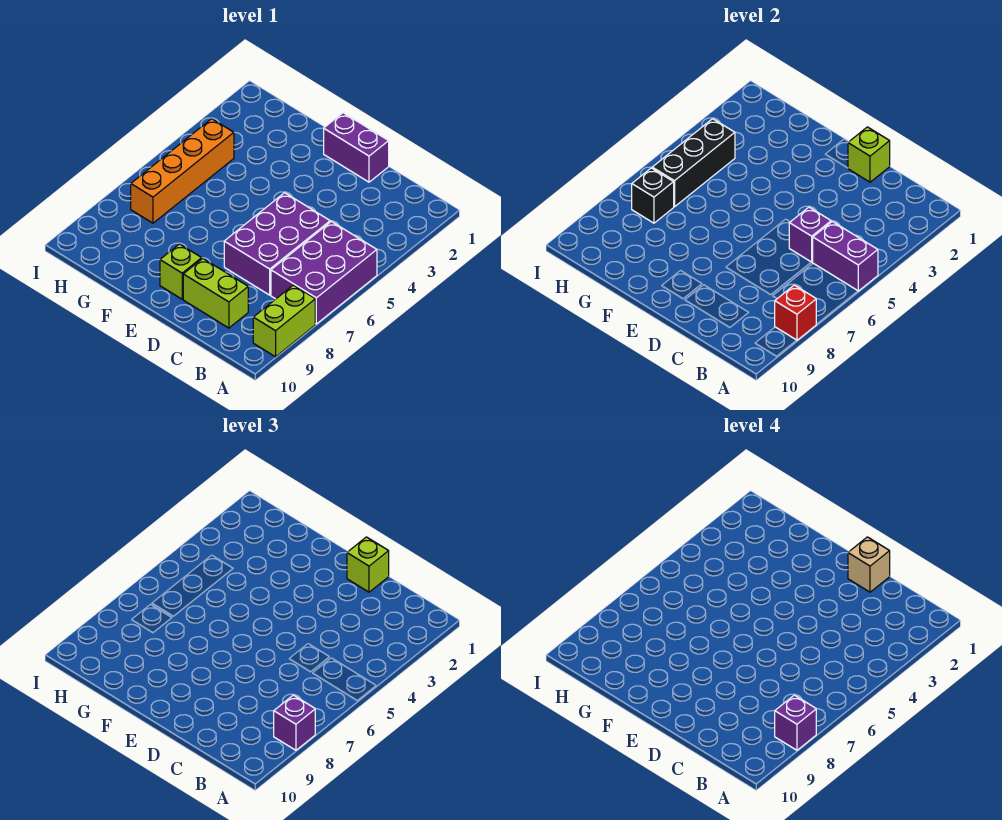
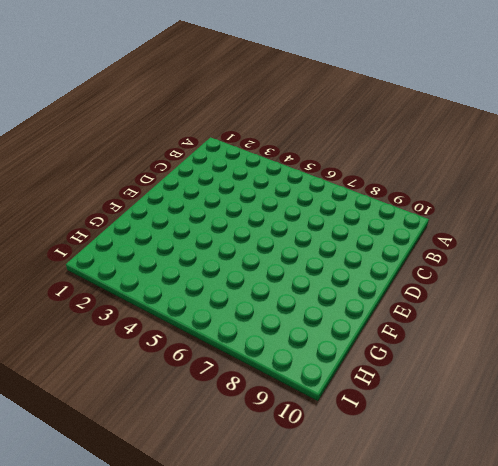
none -> purple 2x3 brick [271,222,377,324]
none -> lime 1x2 brick [253,285,315,357]
none -> purple 2x3 brick [224,193,330,295]

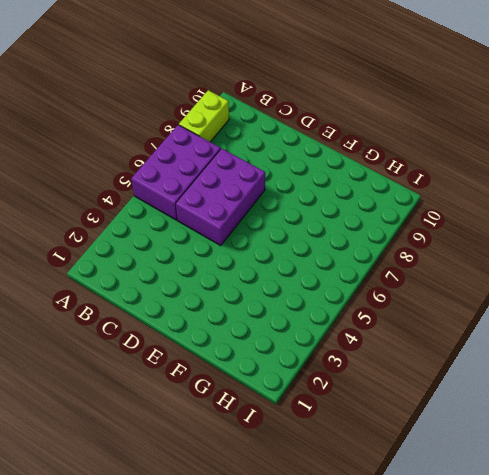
none -> lime 1x2 brick [183,259,248,328]
none -> purple 1x2 brick [324,113,389,182]
none -> lime 1x1 brick [160,244,202,299]

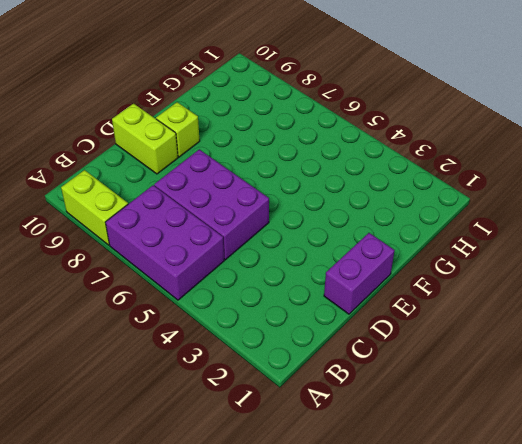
lime 1x2 brick [112,104,178,174] -> lime 1x2 brick turned to [183,259,248,328]
none -> orange 1x4 brick [131,119,234,223]
none -> purple 1x2 brick [813,222,878,291]
none -> red 1x1 brick [775,285,816,340]

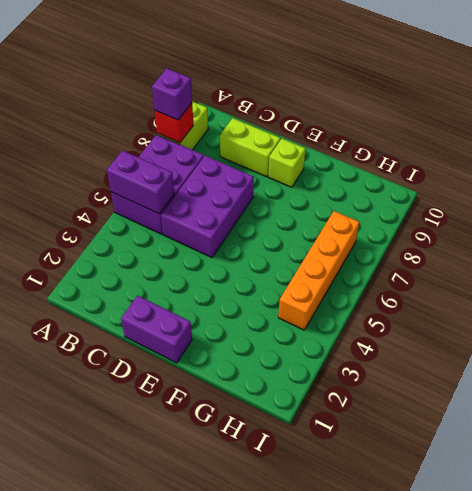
none -> purple 1x1 brick [789,207,831,262]
none -> lime 1x1 brick [848,127,890,182]
none -> black 1x3 brick [652,119,735,207]

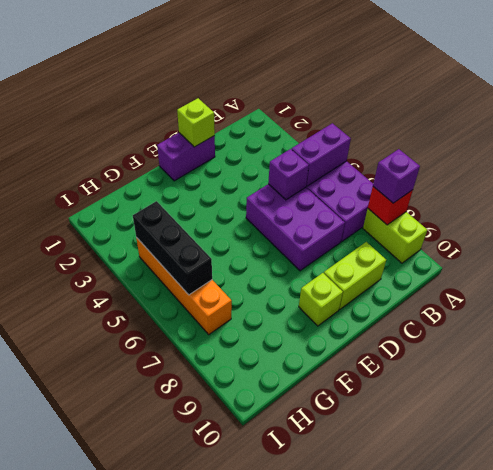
none -> black 1x1 brick [632,168,674,223]
none -> lime 1x1 brick [347,537,389,592]
none -> purple 1x1 brick [775,695,816,750]

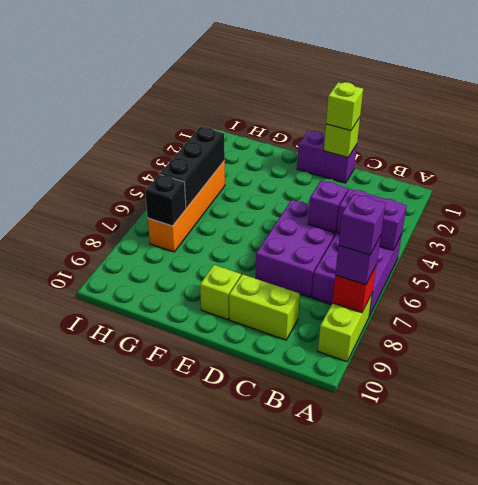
none -> tan 1x1 brick [848,537,890,592]

